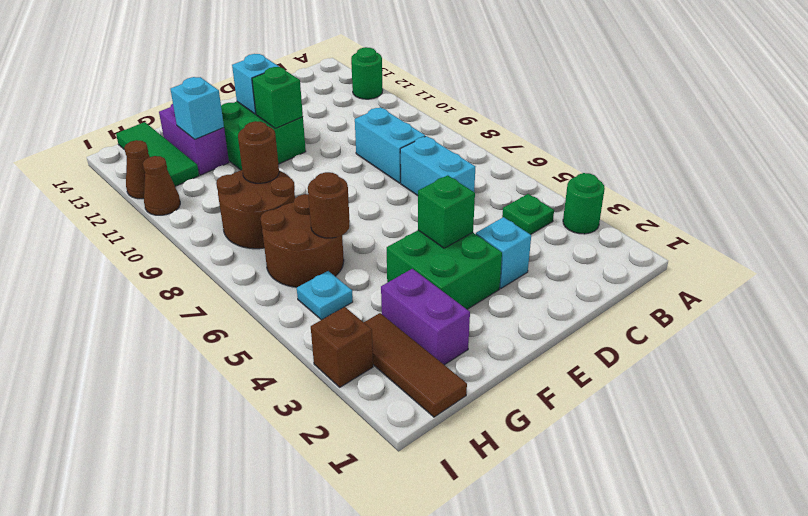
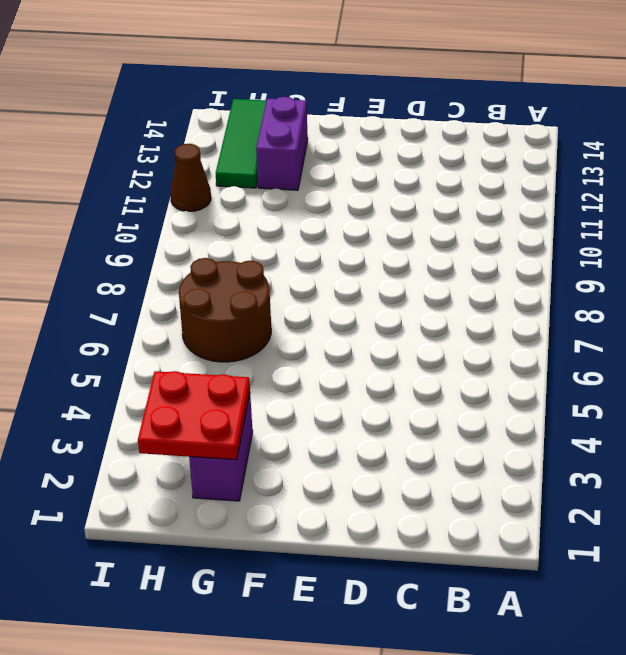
red 2x2 plate [138,371,250,460] -> none
none -> green 1x1 round brick [563,173,605,234]
none -> green 1x1 round brick [351,47,383,99]
none -> green 1x1 plate [502,194,554,235]

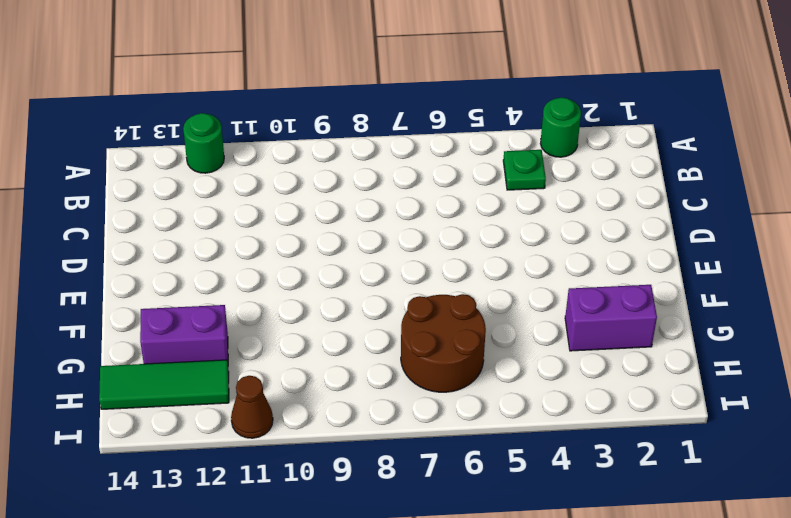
none -> cyan 1x2 brick [400,136,475,196]
none -> cyan 1x2 brick [355,107,425,183]
none -> cyan 1x1 brick [476,217,531,288]

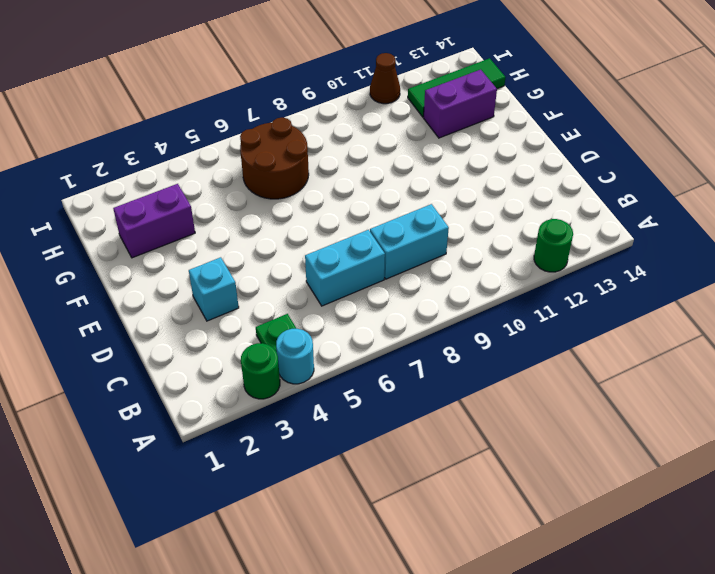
cyan 1x1 round brick [276,329,314,384] -> none
none -> green 2x2 brick [387,230,502,309]
none -> green 2x2 brick [221,102,306,170]
none -> brown 2x2 round brick [216,170,295,249]

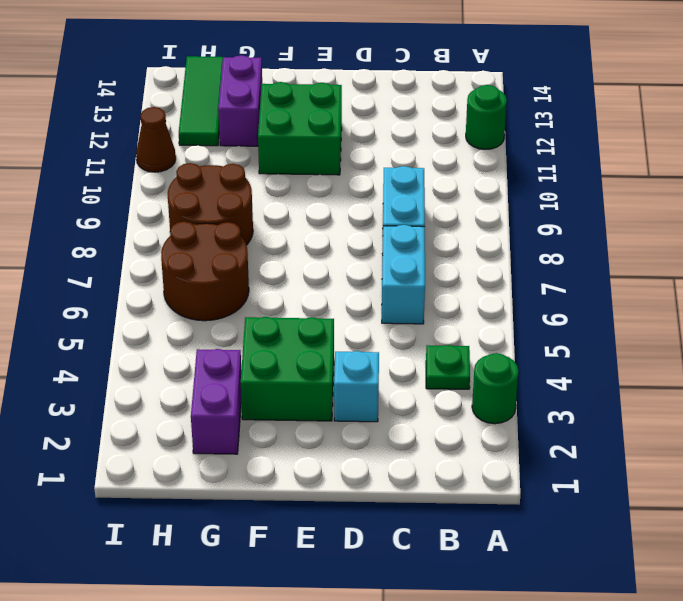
none -> brown 1x3 tile [364,313,467,417]
none -> cyan 1x1 plate [297,271,353,320]
none -> brown 1x1 brick [311,307,373,387]

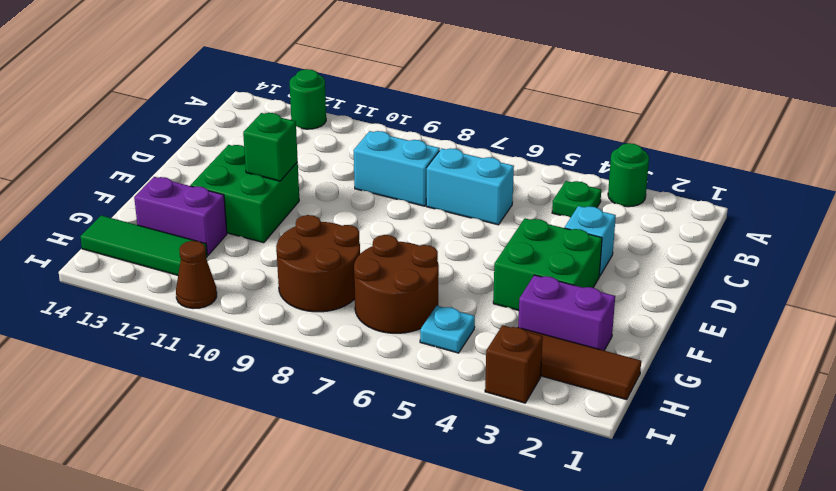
none -> brown 1x1 cone [124,140,150,199]
none -> green 1x1 brick [418,175,475,248]
none -> cyan 1x1 brick [232,54,279,114]

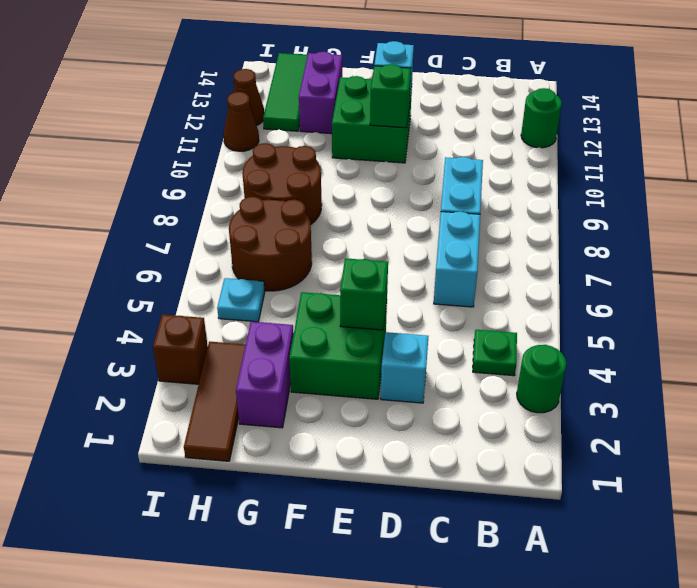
none -> brown 1x1 round brick [308,172,350,238]
none -> brown 1x1 round brick [238,121,279,183]
none -> cyan 1x1 brick [170,77,224,139]

